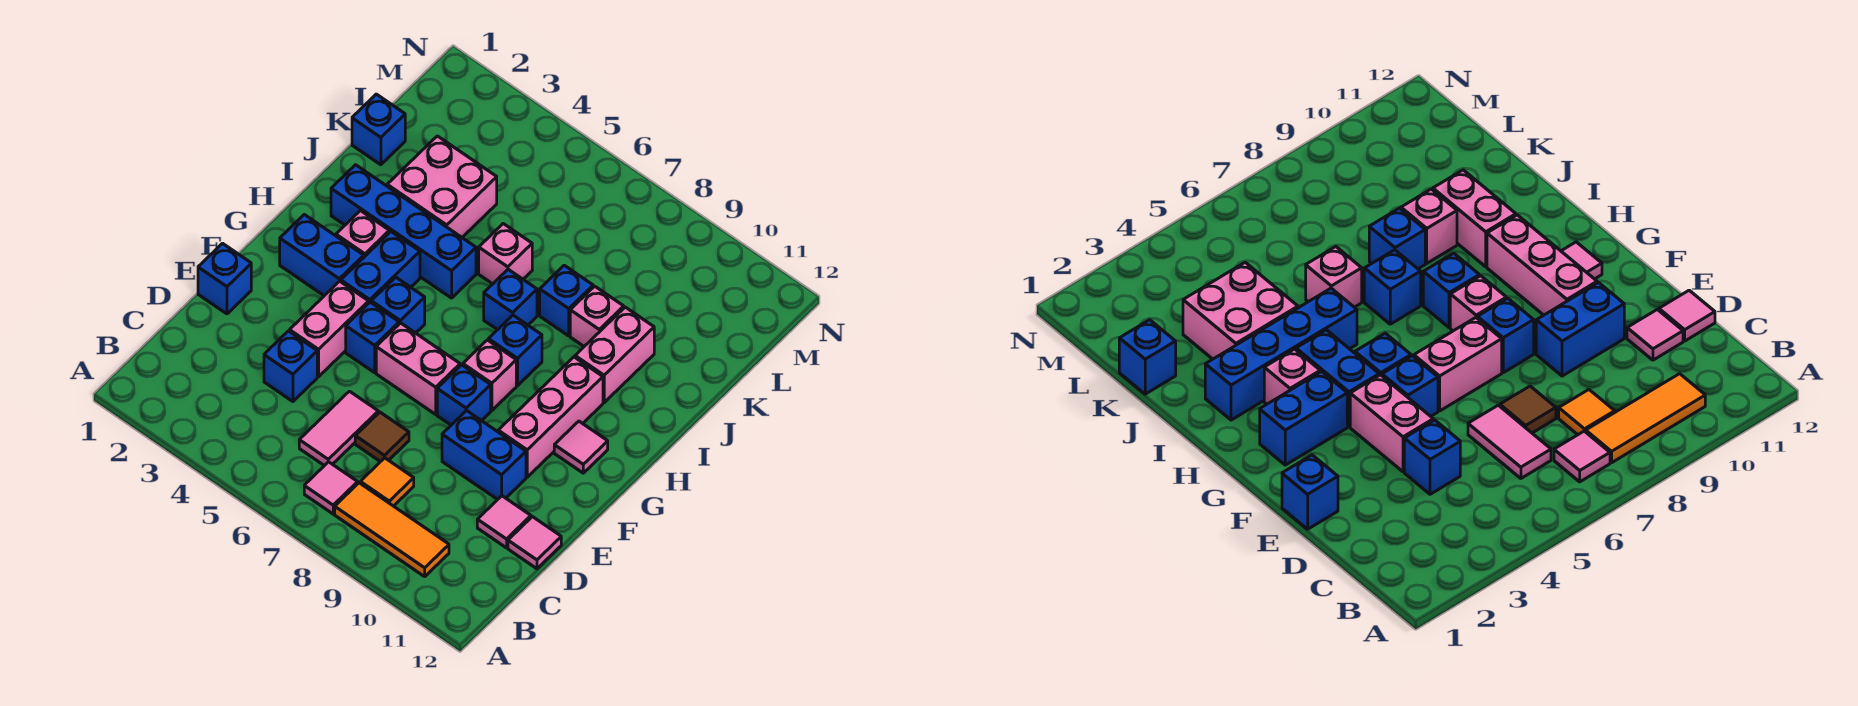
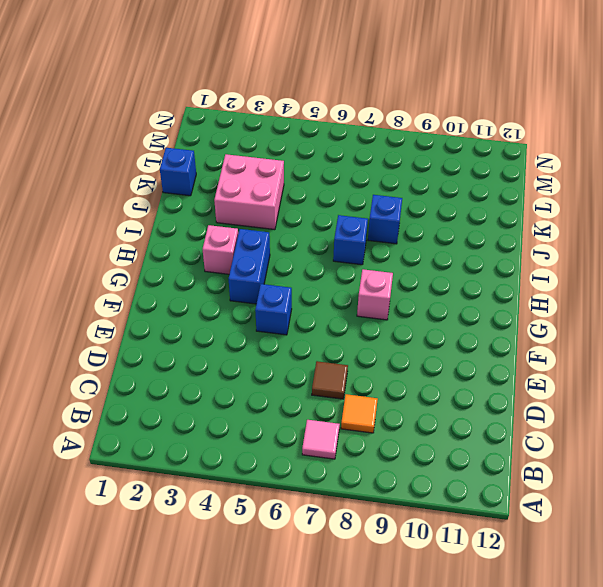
none -> orange 1x3 tile [335,483,449,577]
none -> pink 1x2 tile [299,391,378,466]
none -> blue 1x1 brick [264,331,317,401]
none -> pink 1x1 tile [477,496,531,548]

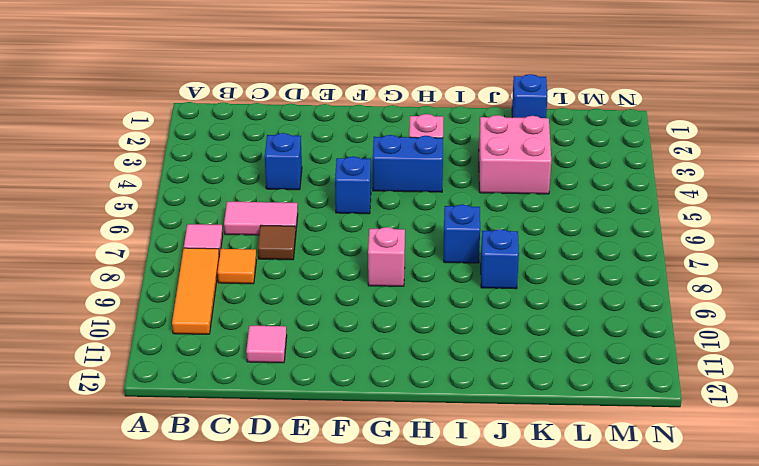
none -> pink 1x1 tile [508,517,561,569]
none -> blue 1x1 brick [198,243,251,314]
none -> pink 1x2 brick [290,281,369,377]
none -> blue 1x2 brick [442,410,526,499]

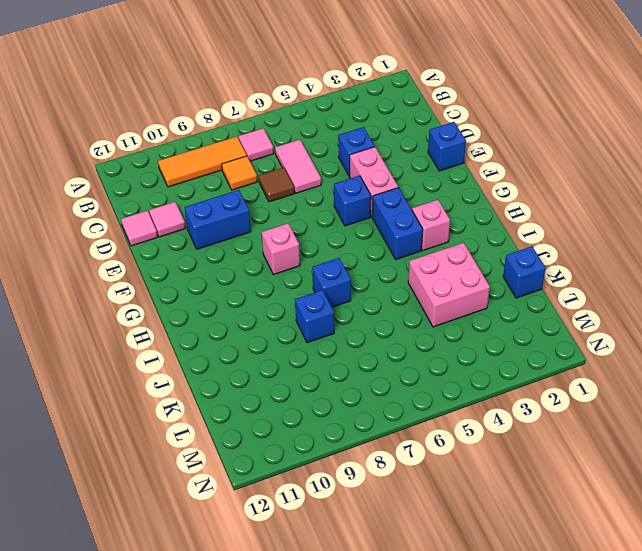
none -> pink 1x2 brick [376,323,460,414]
none -> blue 1x1 brick [437,365,491,425]
none -> pink 1x3 brick [498,357,603,477]
none -> blue 1x2 brick [280,215,364,296]

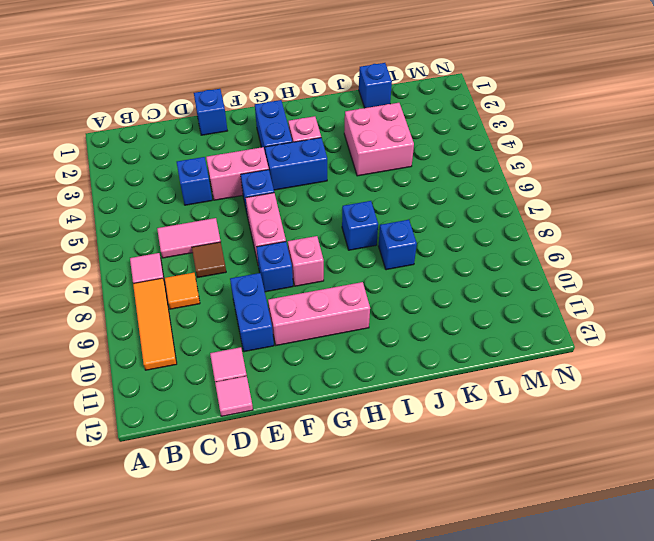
none -> blue 1x1 brick [371,277,425,333]
none -> pink 1x1 tile [554,421,608,473]
none -> blue 1x1 brick [488,315,542,386]
none -> blue 1x4 brick [331,165,476,298]

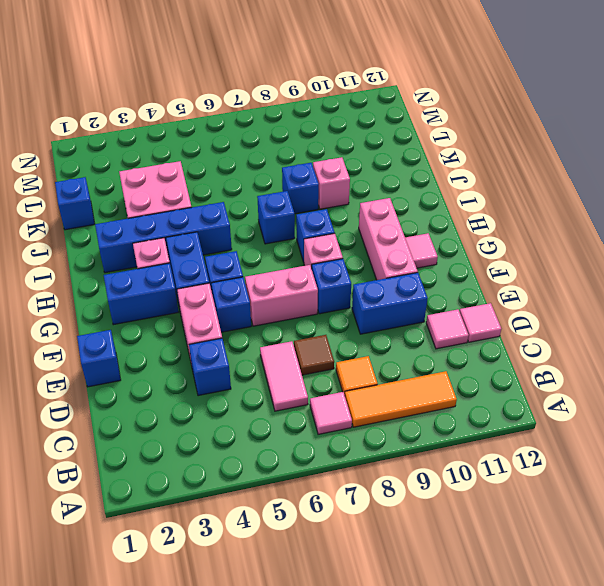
none -> pink 1x2 brick [575,307,654,402]
none -> pink 1x1 brick [479,224,532,284]

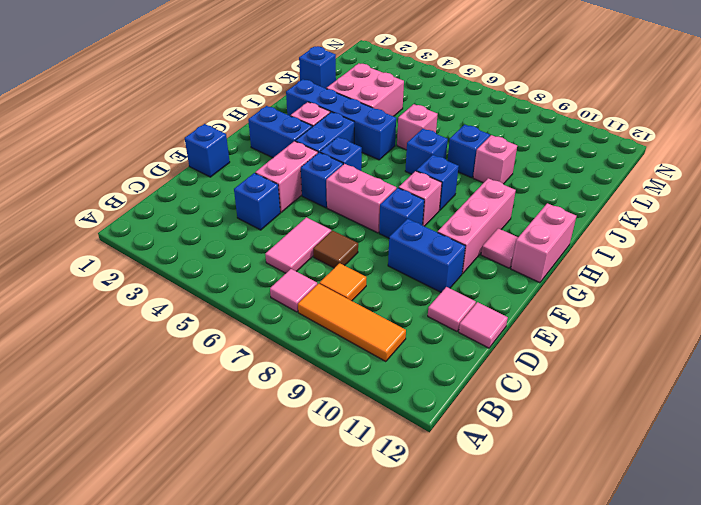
pink 1x2 brick [511,203,576,283] -> pink 1x2 brick moved to [575,307,654,402]

